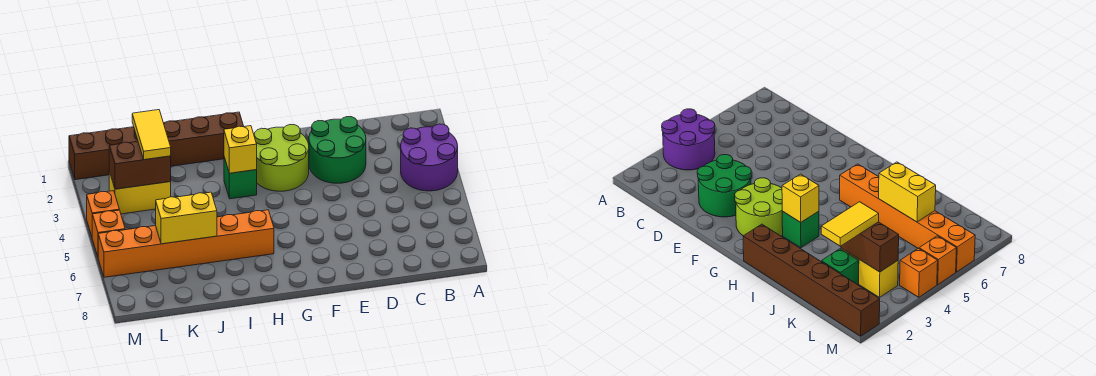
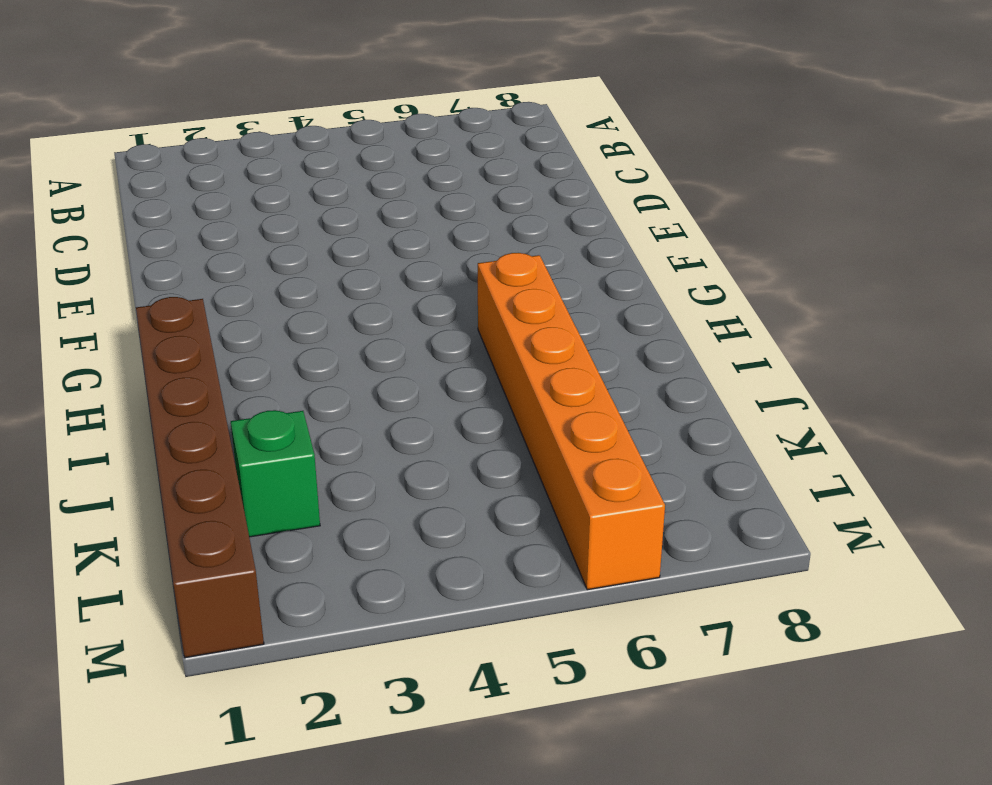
none -> purple 2x2 round brick [401,124,458,191]
none -> green 2x2 round brick [309,117,366,183]
none -> lime 2x2 round brick [254,125,309,191]

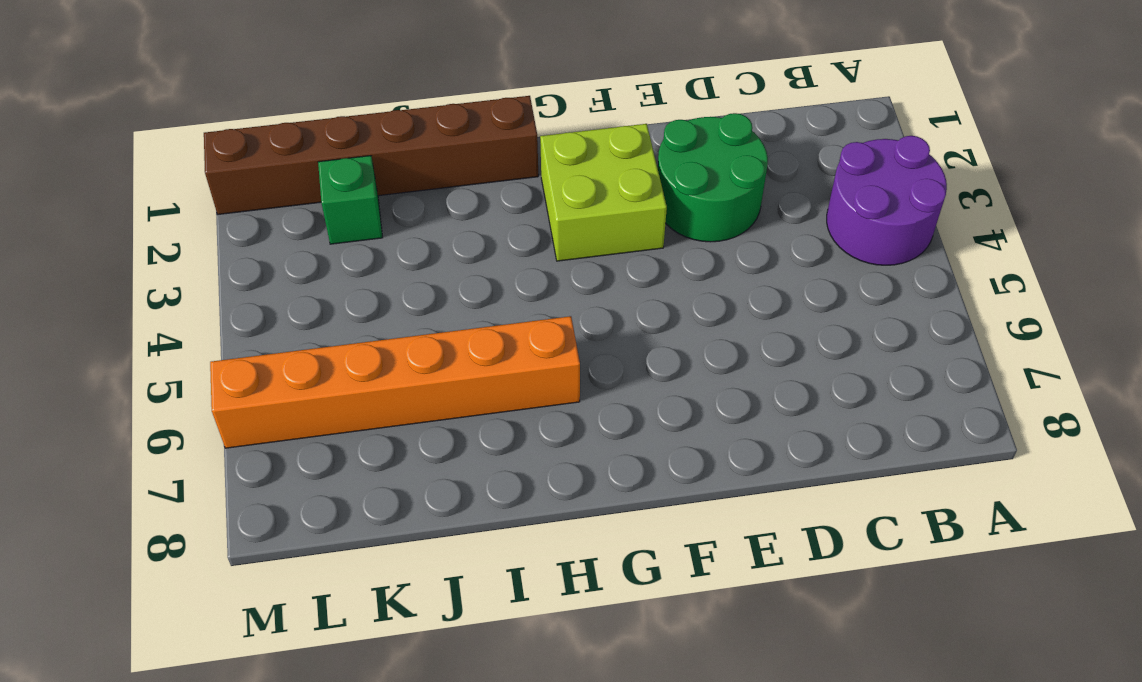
lime 2x2 brick [540,124,667,261] -> lime 2x2 round brick [254,125,309,191]
none -> green 1x1 brick [224,157,257,199]
none -> yellow 1x2 brick [109,172,171,214]
none -> orange 1x1 brick [87,191,119,236]

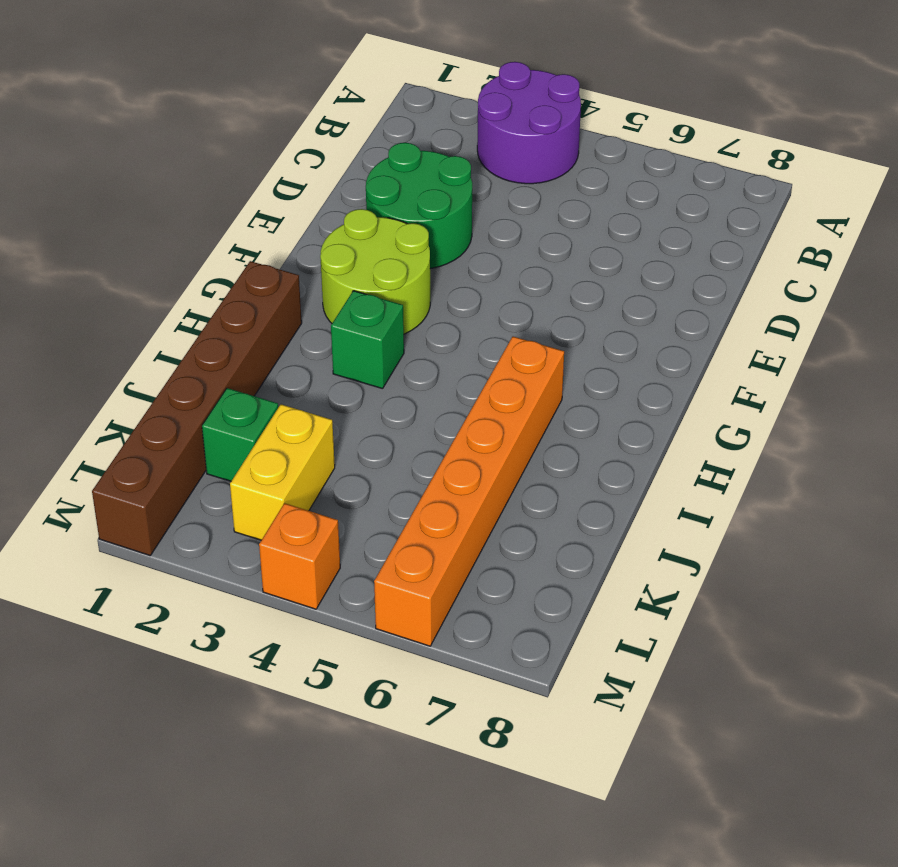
none -> orange 1x1 brick [92,210,125,256]
none -> yellow 1x1 brick [224,126,257,173]
none -> yellow 1x2 brick [156,192,217,244]

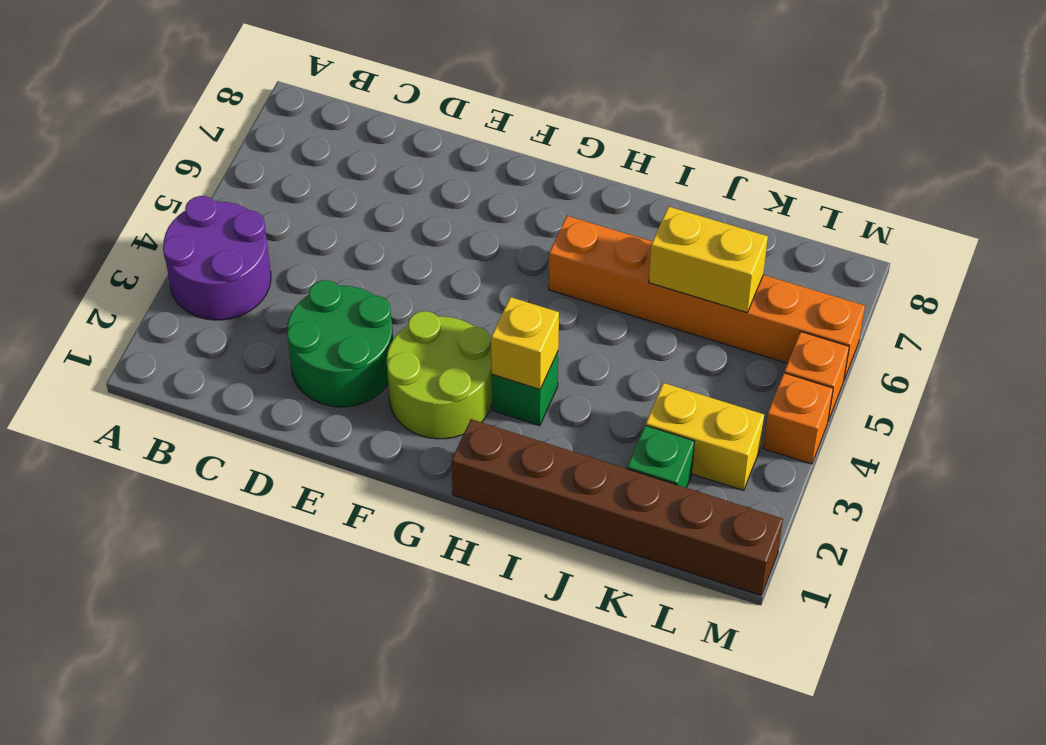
none -> brown 1x2 brick [109,141,171,189]
none -> yellow 1x2 tile [132,110,171,160]

